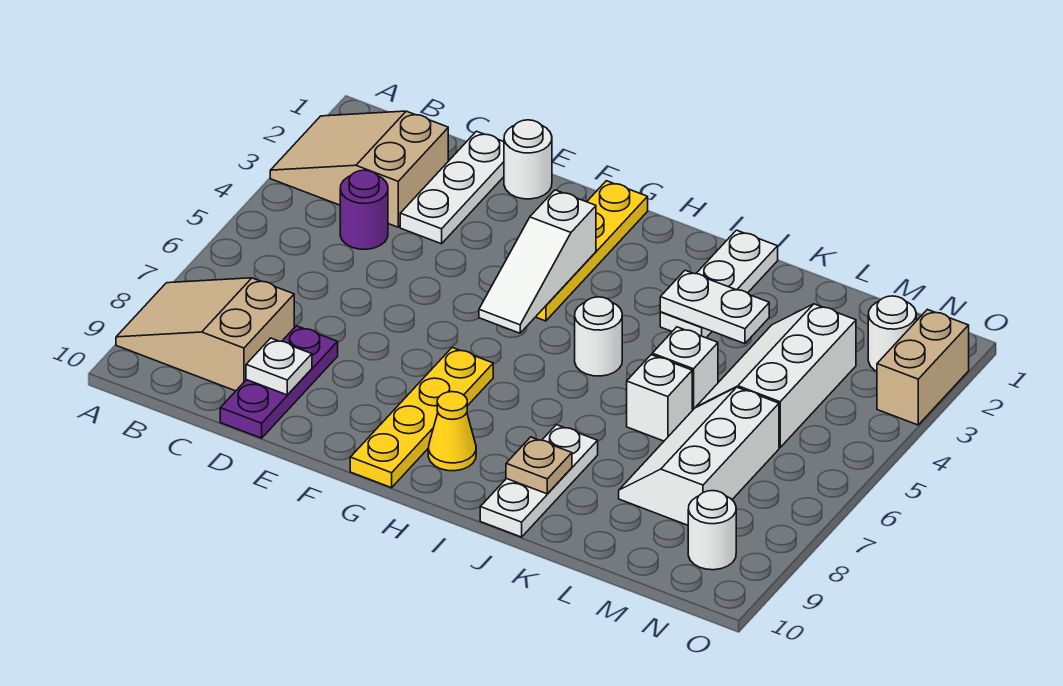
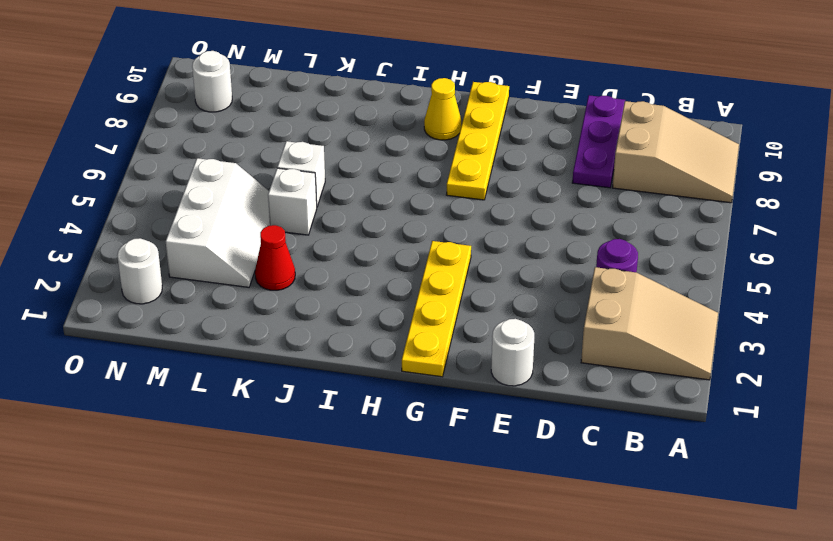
red 1x1 cone [255,225,295,290] -> none
none -> white 1x3 plate [400,131,504,244]
none -> white 1x1 round brick [575,297,622,376]
none -> white 1x3 plate [660,230,778,338]

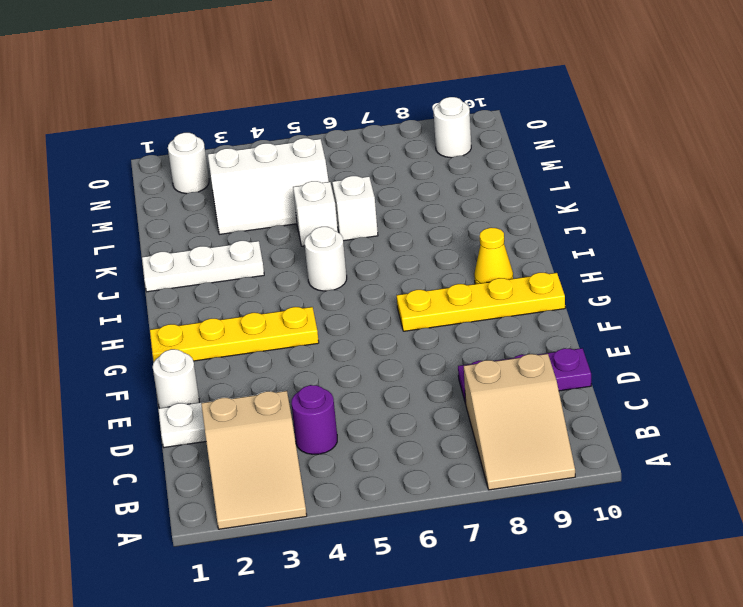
none -> white 1x3 plate [480,425,598,537]
none -> white 2x3 slope [619,387,779,525]
none -> tan 1x2 brick [877,309,969,425]

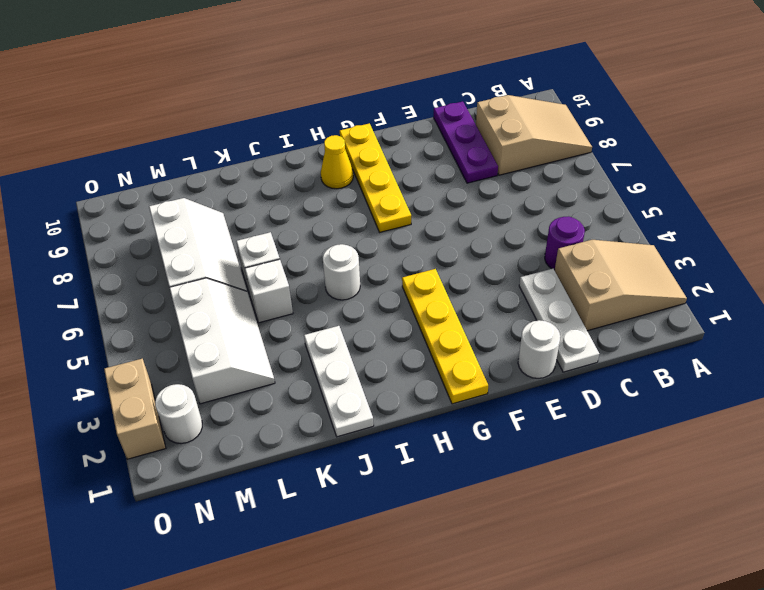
none -> white 1x3 plate [480,425,598,537]
none -> white 1x1 round brick [688,491,736,570]
none -> white 1x1 plate [246,338,312,395]

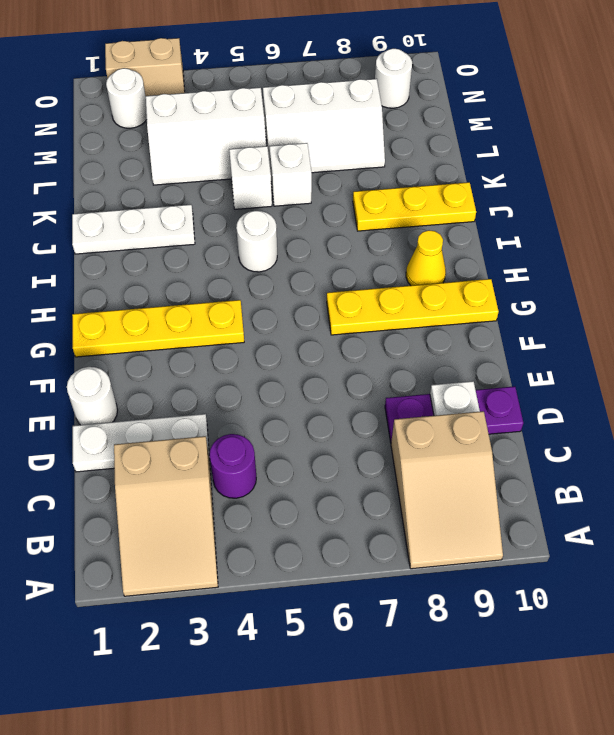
yellow 1x3 plate [353,182,476,231] -> white 1x3 plate [480,425,598,537]
none -> white 1x3 slope [479,190,596,333]
none -> white 1x2 plate [660,270,769,344]
none -> tan 1x1 plate [506,437,572,494]

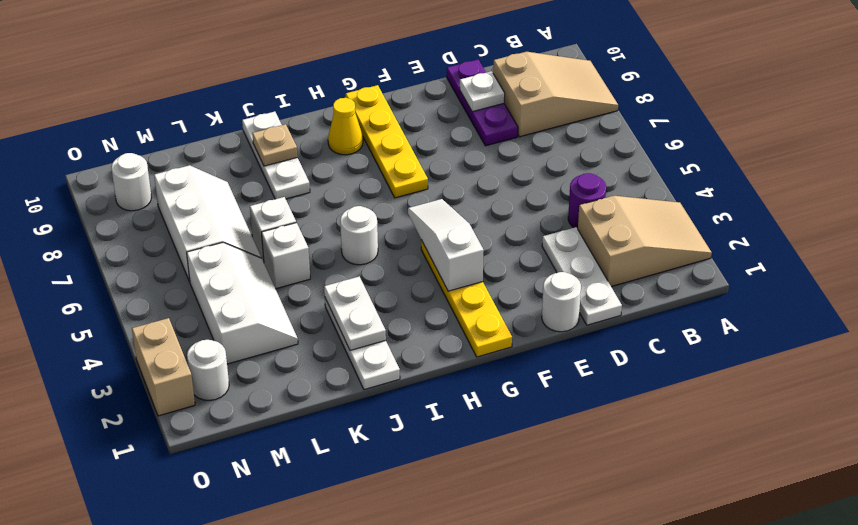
white 1x2 plate [324,276,386,351] -> white 1x2 plate turned to [660,270,769,344]

